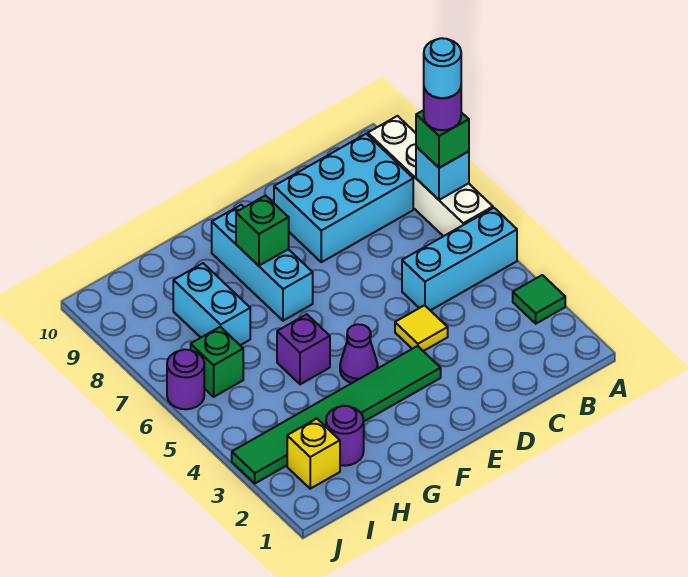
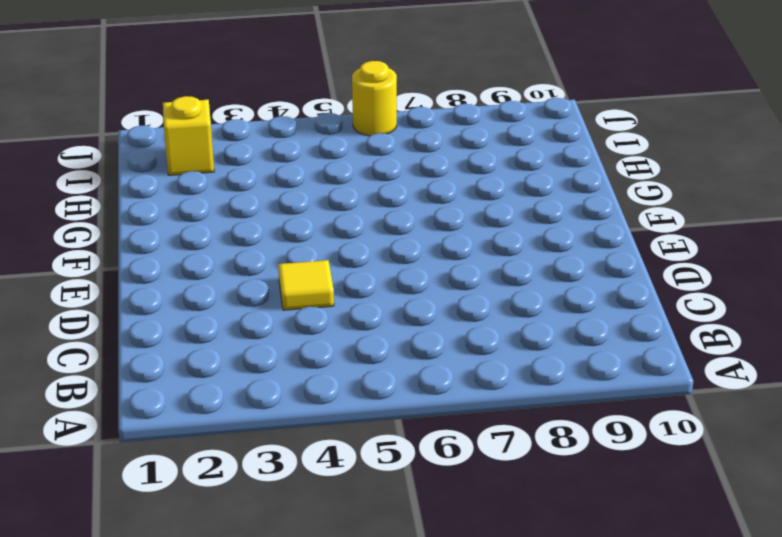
yellow 1x1 round brick [352,61,397,136] -> purple 1x1 round brick [167,350,204,409]
none -> green 1x1 tile [513,275,565,324]
none -> cyan 1x3 brick [402,208,517,310]
none -> white 1x4 brick [368,116,493,236]

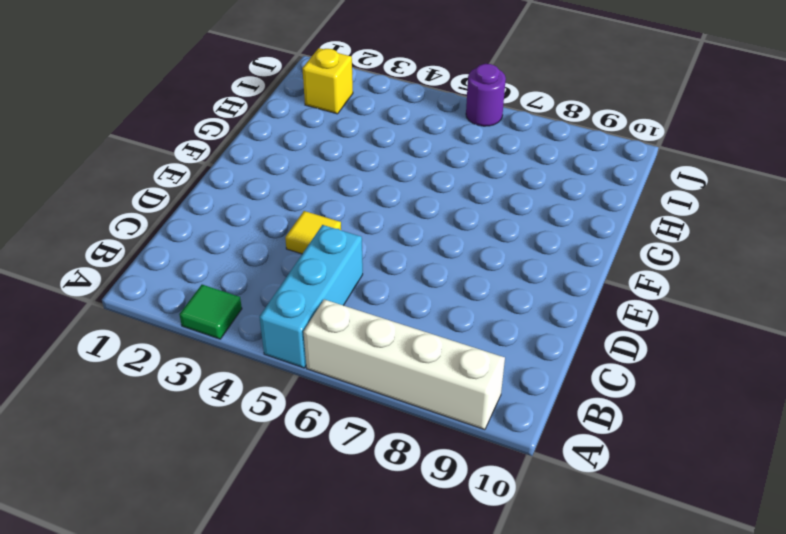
none -> cyan 2x3 brick [274,134,413,262]
none -> green 1x6 tile [232,346,441,483]
none -> purple 1x1 cone [340,324,378,383]

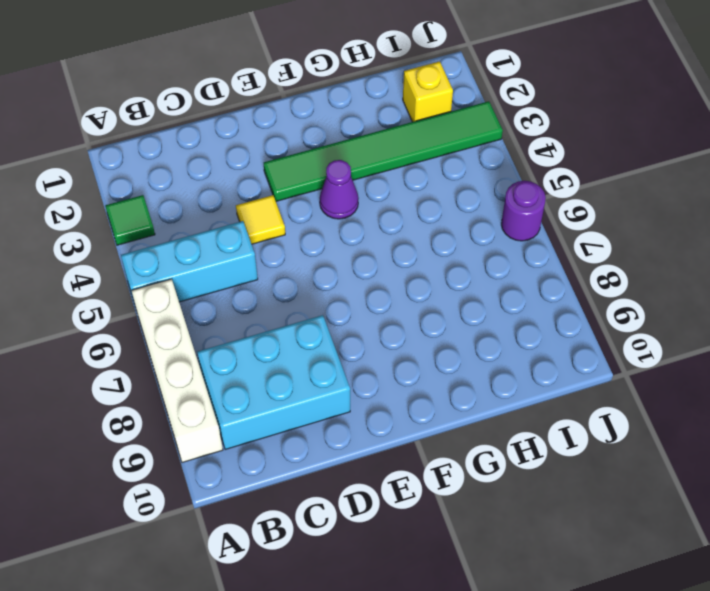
none -> cyan 1x3 brick [212,205,313,321]
none -> purple 1x1 brick [277,314,330,384]
none -> purple 1x1 round brick [326,406,364,466]

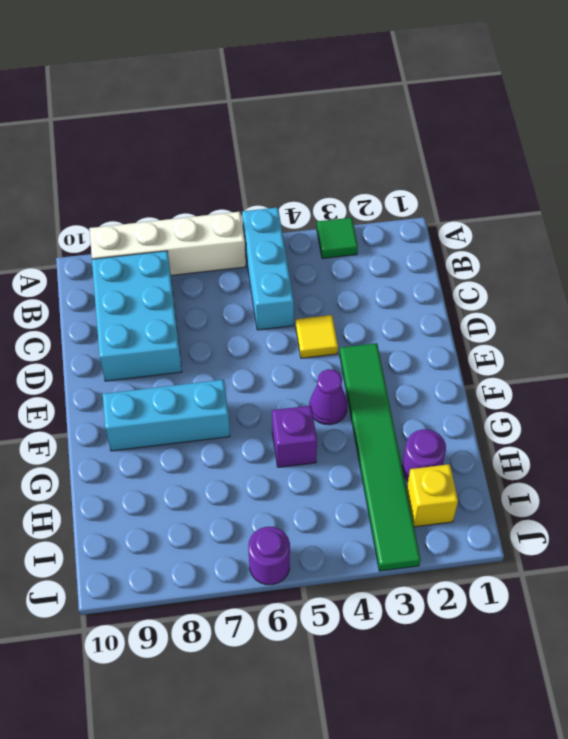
none -> cyan 1x2 brick [173,263,250,345]
none -> green 1x1 brick [191,327,243,397]
none -> cyan 1x1 brick [416,147,469,200]

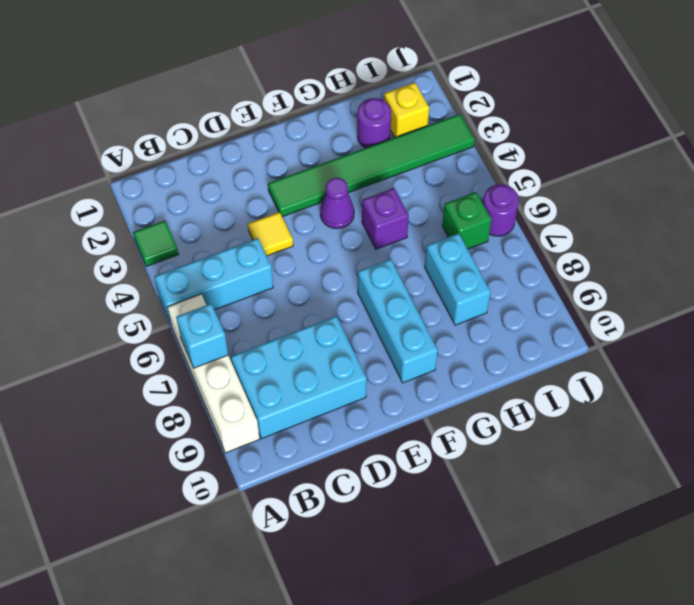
none -> green 1x1 brick [236,195,289,266]
none -> green 1x1 brick [416,110,469,168]
none -> purple 1x1 round brick [424,88,461,130]

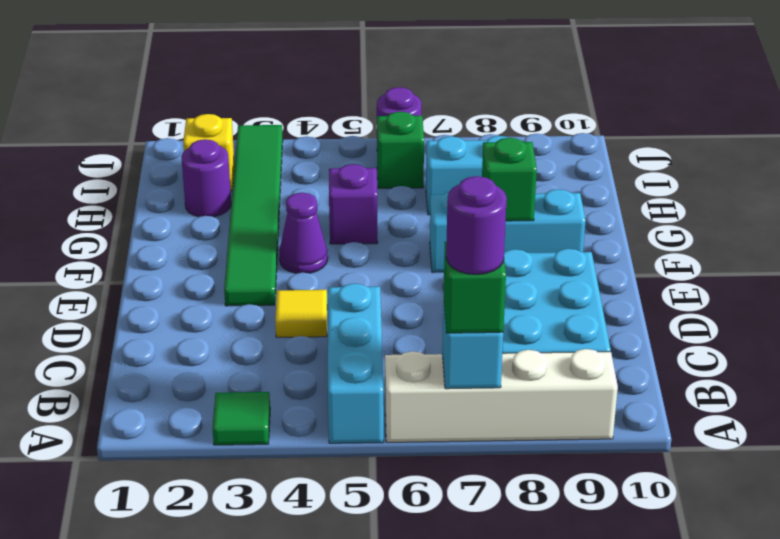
none -> cyan 1x1 round brick [424,38,461,98]

